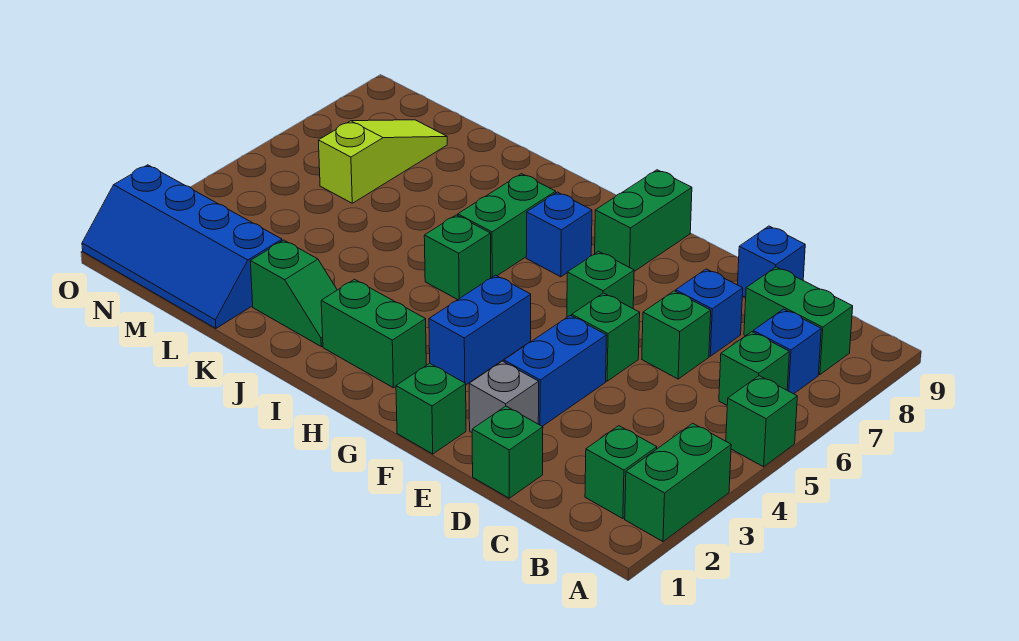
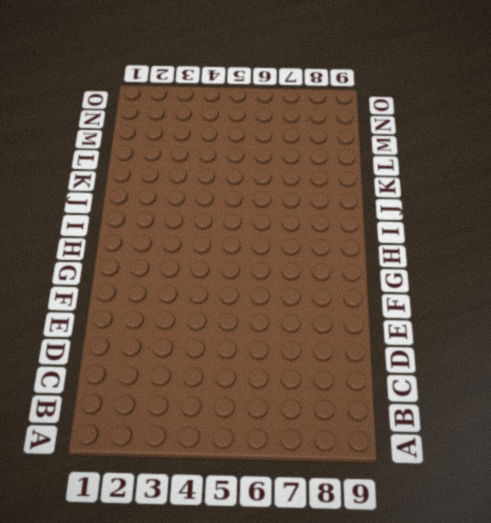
none -> green 1x2 brick [625,423,731,541]
none -> green 1x1 brick [726,376,797,467]
none -> green 1x1 brick [585,426,657,519]

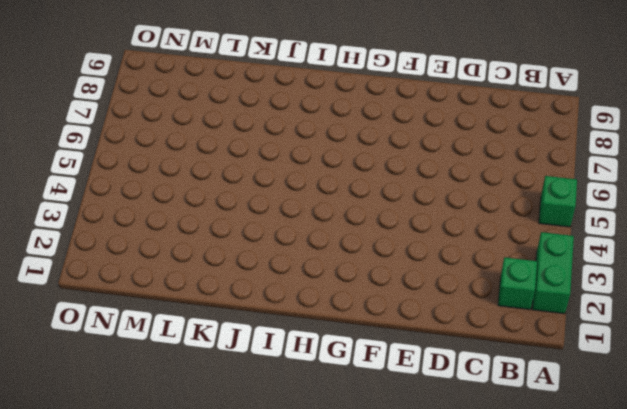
none -> green 1x1 brick [719,332,789,405]
none -> blue 1x1 brick [753,309,821,394]
none -> green 1x2 brick [744,267,853,375]

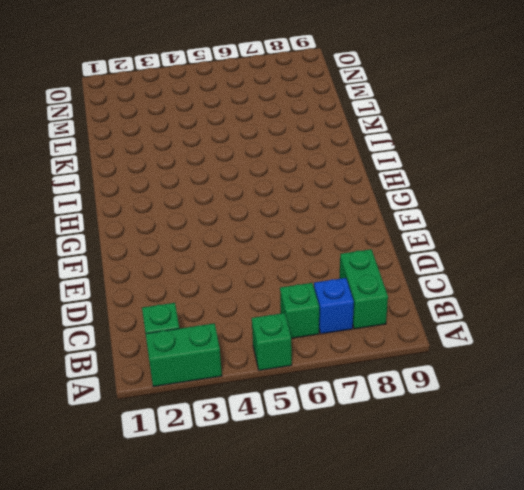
none -> green 1x1 brick [472,406,543,498]
none -> green 1x1 brick [642,291,711,379]
none -> blue 1x1 brick [676,269,743,356]

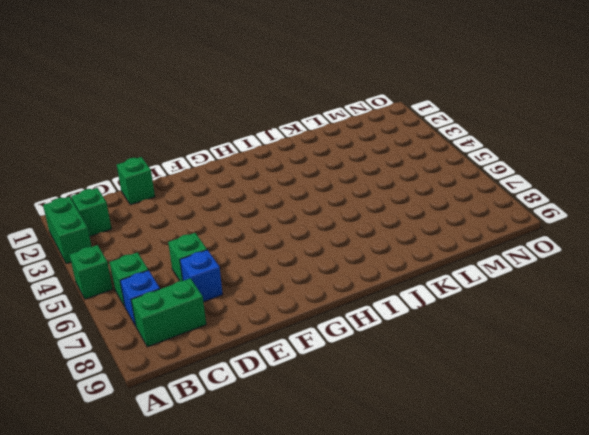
none -> blue 1x1 brick [738,226,805,298]
none -> grey 1x1 brick [469,361,539,432]
none -> blue 1x2 brick [504,315,607,426]

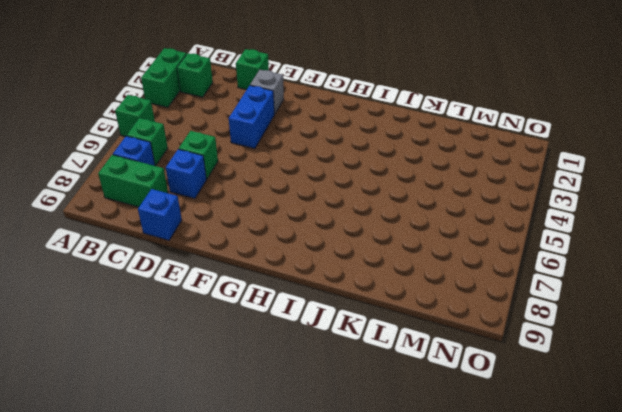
none -> green 1x1 brick [572,293,640,381]
none -> green 1x1 brick [396,363,466,454]
none -> green 1x1 brick [567,251,634,317]

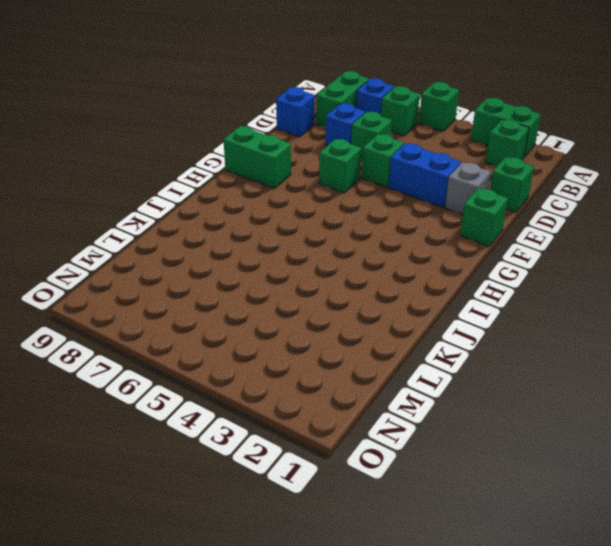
none -> blue 1x2 brick [429,275,531,385]
none -> green 1x2 brick [321,279,426,388]
none -> blue 1x1 brick [526,192,592,277]

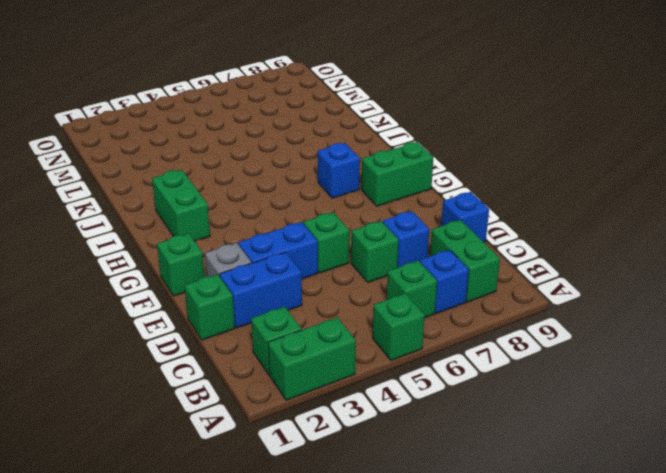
blue 1x2 brick [220,252,302,328] -> blue 1x2 brick moved to [429,275,531,385]
none -> green 1x1 brick [567,251,634,317]
none -> green 1x1 brick [424,215,491,300]
none -> green 1x2 brick [458,174,556,278]

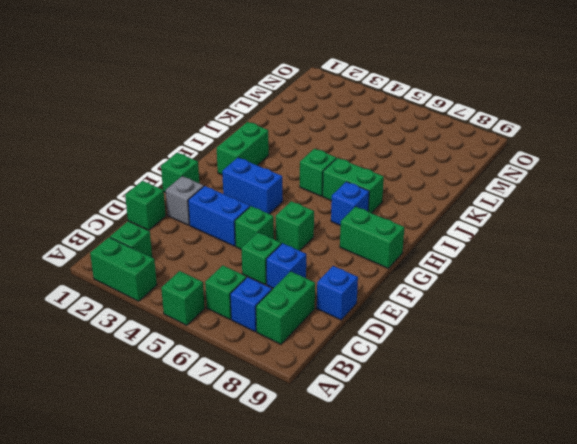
none -> green 1x2 slope [250,240,337,346]
none -> blue 2x4 slope [82,165,282,328]
none -> lime 1x3 slope [318,120,447,203]

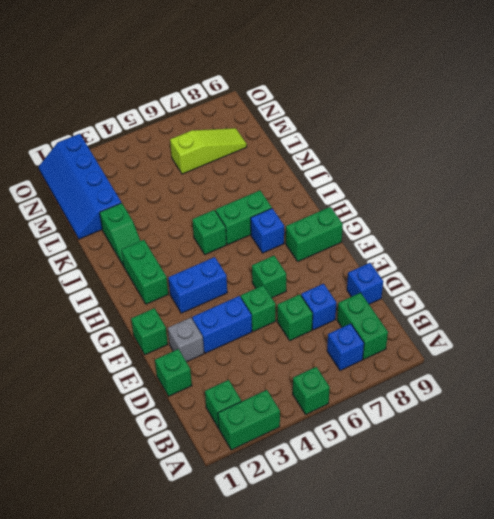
none -> green 1x1 brick [719,332,789,405]

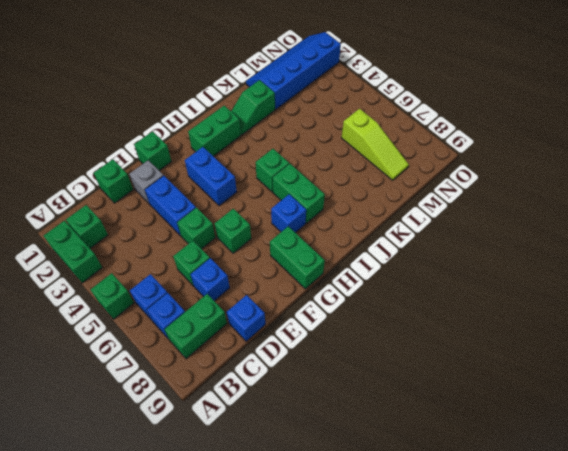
blue 1x1 brick [130,274,167,319] -> green 1x1 brick [719,332,789,405]

